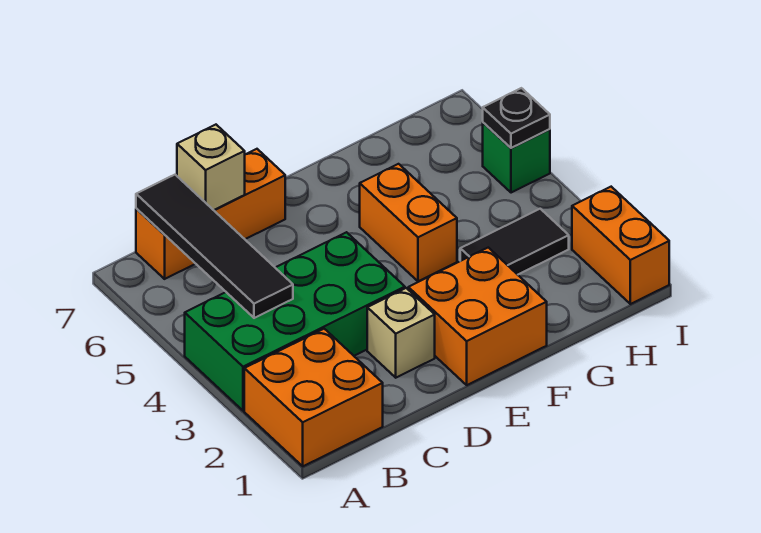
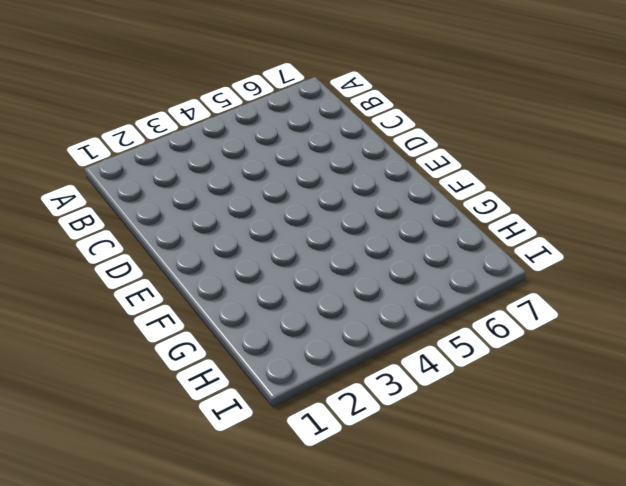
none -> orange 2x2 brick [244,329,383,466]
none -> green 2x4 brick [185,232,405,411]
none -> orange 1x3 brick [136,149,285,279]

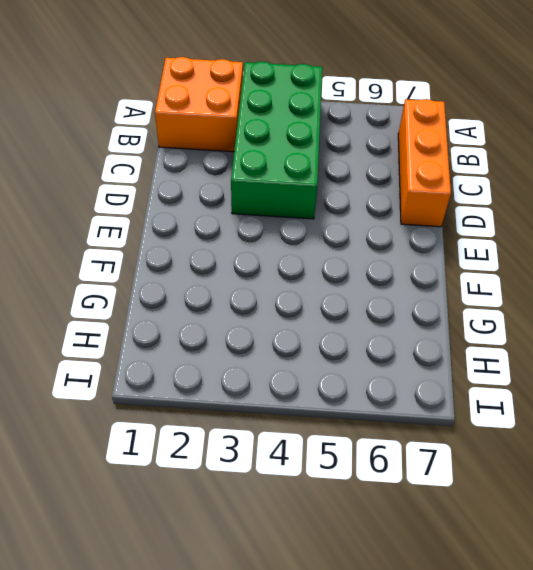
none -> tan 1x1 brick [367,288,435,378]
none -> orange 2x2 brick [408,248,547,385]
none -> orange 1x2 brick [360,164,457,281]

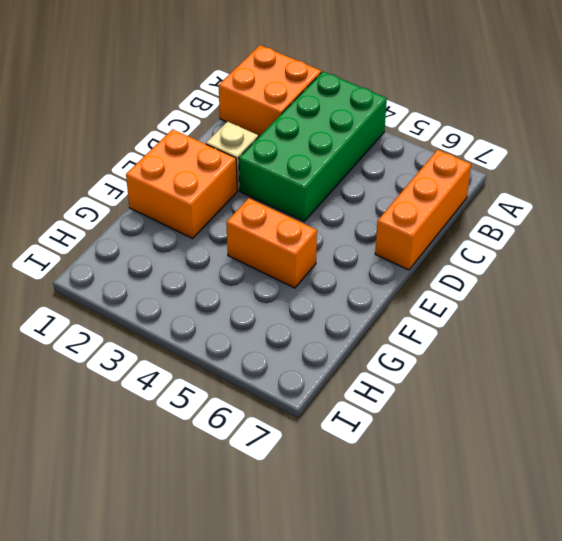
none -> black 1x2 tile [460,209,569,275]
none -> orange 1x2 brick [572,187,669,304]
none -> green 1x1 brick [483,123,550,193]

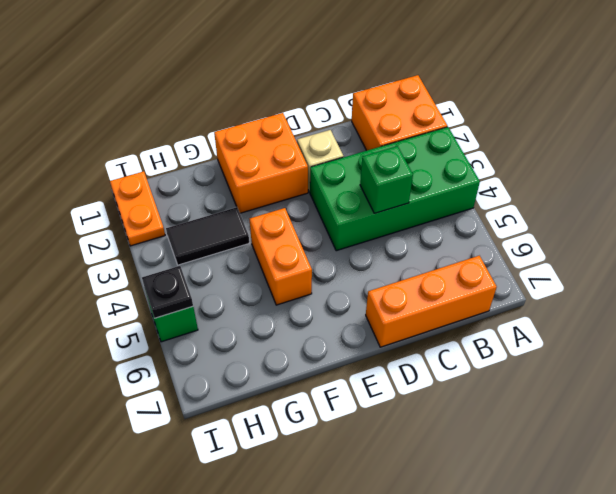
green 1x1 brick [360,146,413,213] -> none
orange 1x2 plate [110,171,165,246] -> orange 1x2 brick [572,187,669,304]
none -> black 1x4 tile [136,175,293,318]
none -> tan 1x1 brick [177,125,245,210]

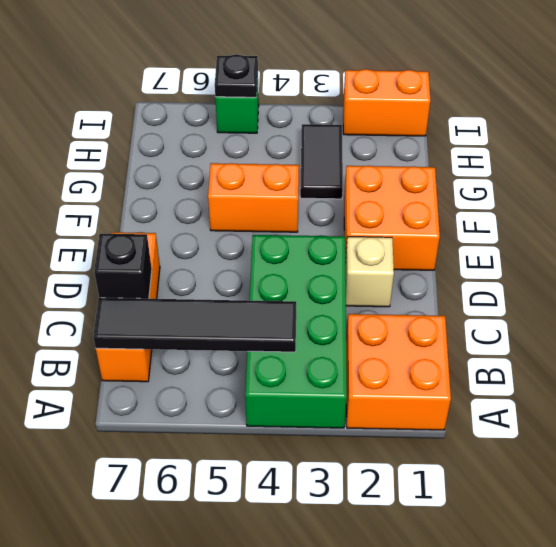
black 1x1 brick [94,234,152,299] -> tan 1x1 brick [177,125,245,210]

